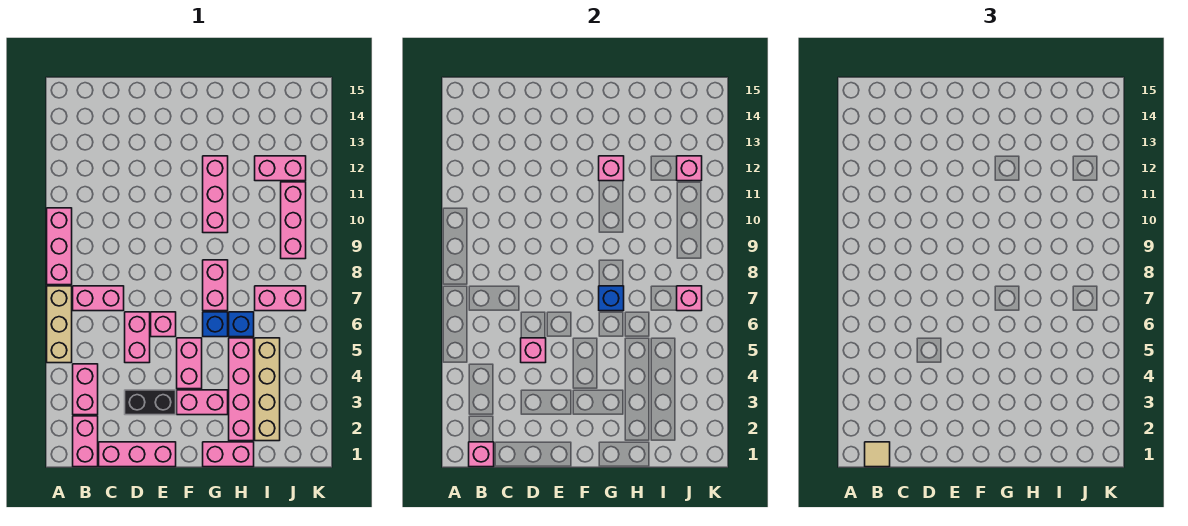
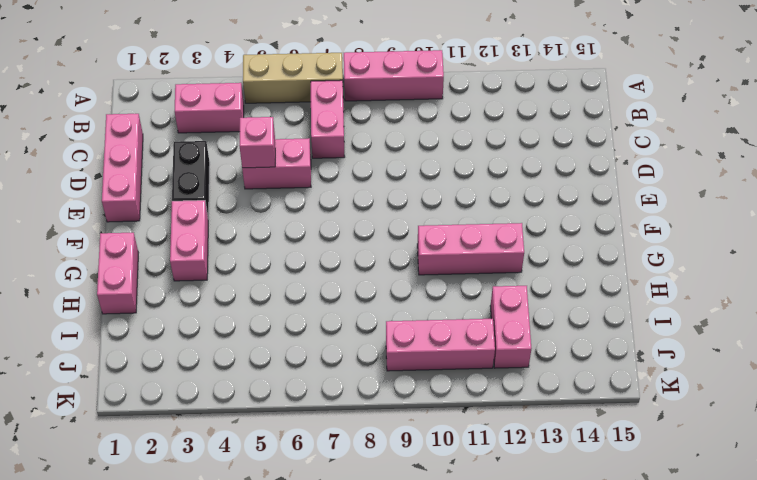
none -> pink 1x2 brick [73,416,98,467]
none -> pink 1x1 brick [151,312,176,337]
none -> pink 1x2 brick [177,338,202,389]

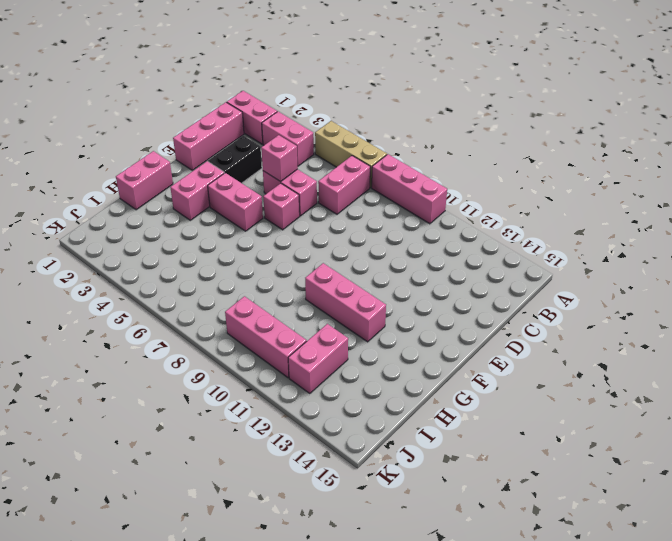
none -> blue 1x1 brick [203,312,228,337]
none -> pink 1x2 brick [203,260,228,311]
none -> pink 1x4 brick [229,338,254,441]

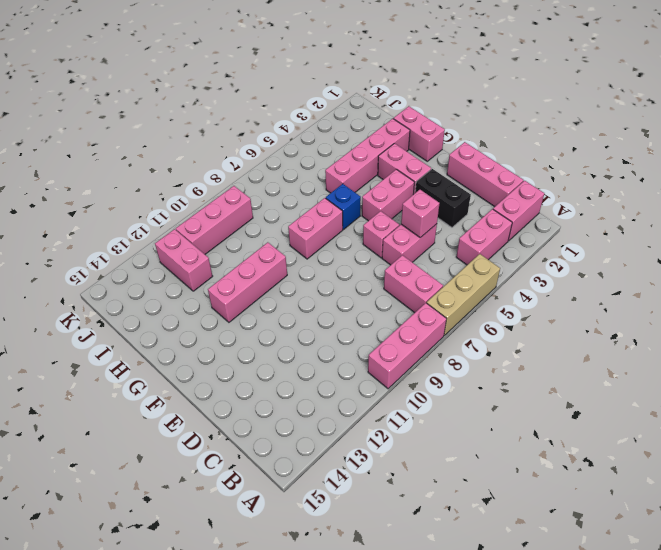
none -> blue 1x1 brick [229,312,254,337]
none -> tan 1x4 brick [255,338,280,441]
none -> pink 1x2 brick [255,286,306,311]

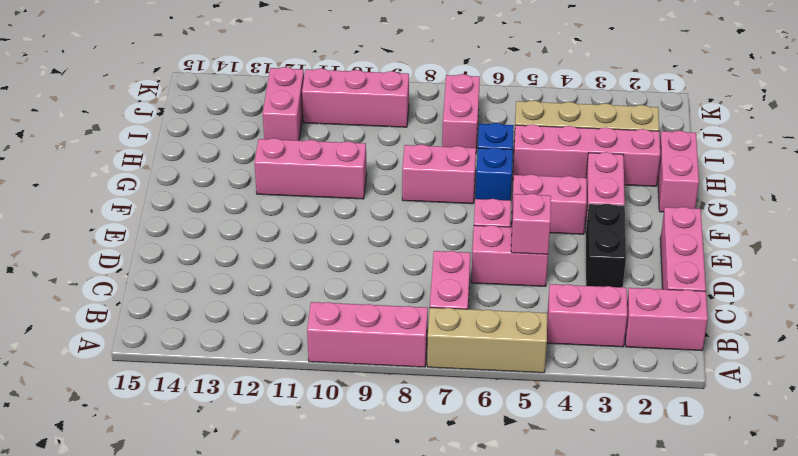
none -> pink 1x1 brick [469,442,494,467]
none -> blue 1x1 brick [599,286,624,311]
none -> pink 1x1 brick [599,156,624,181]

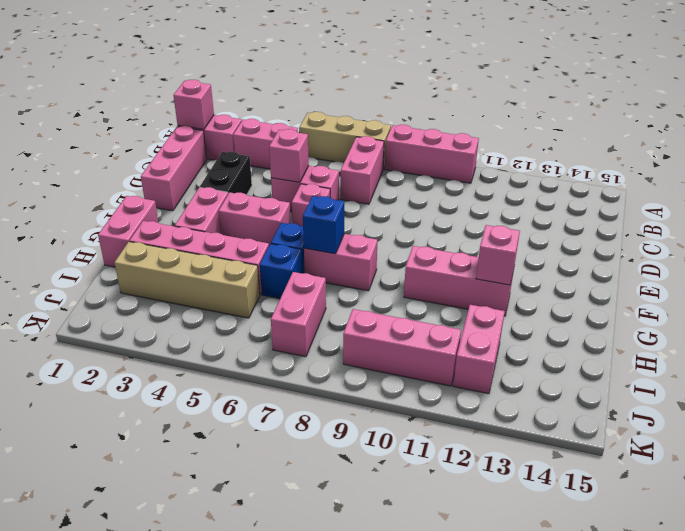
none -> pink 1x1 brick [677,286,702,311]
none -> pink 1x1 brick [677,156,702,181]
none -> tan 1x1 tile [865,442,890,467]

